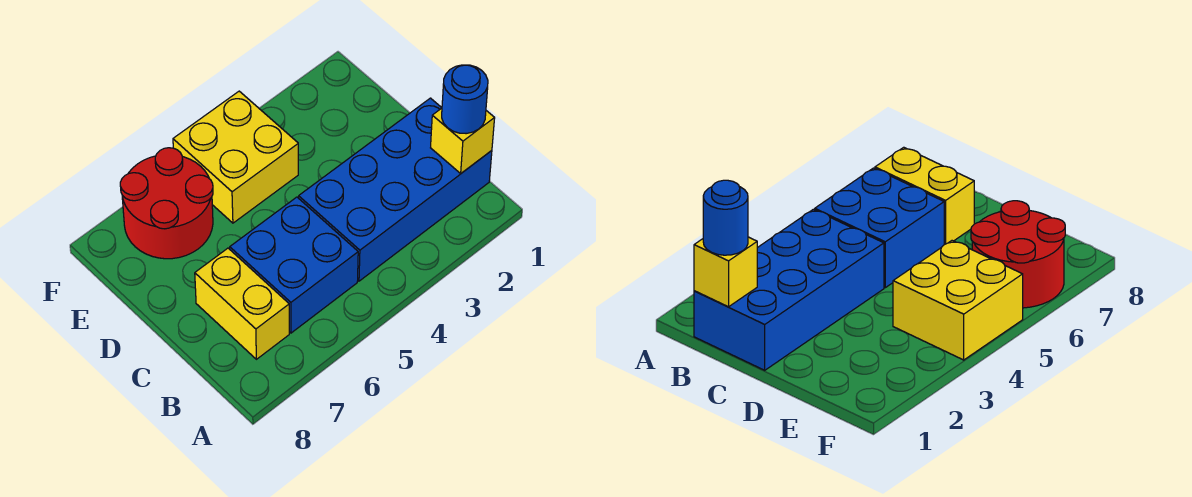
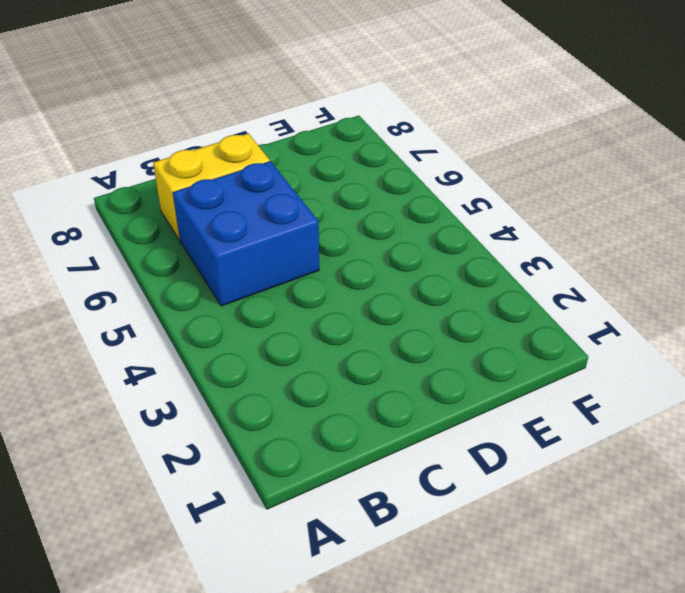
none -> blue 2x4 brick [299,98,492,281]
none -> yellow 2x2 brick [173,91,298,223]

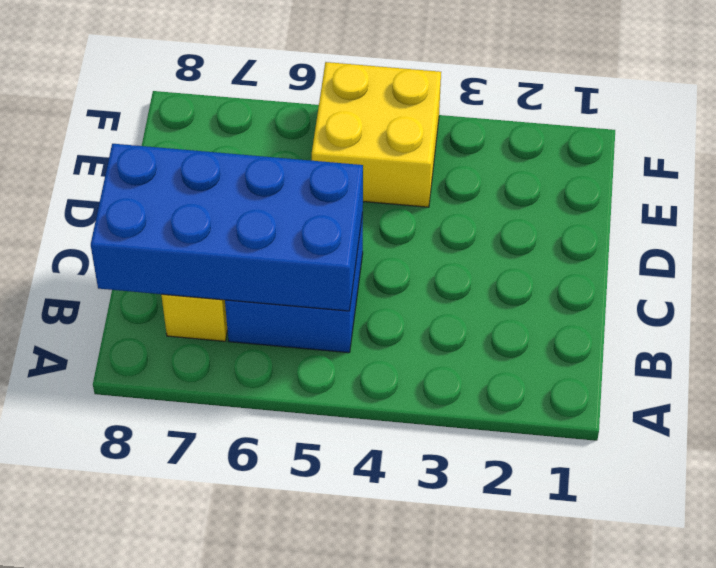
blue 2x4 brick [91,144,363,311] -> blue 2x4 brick moved to [299,98,492,281]
none -> red 2x2 round brick [120,148,213,259]
none -> yellow 1x1 brick [431,108,495,173]

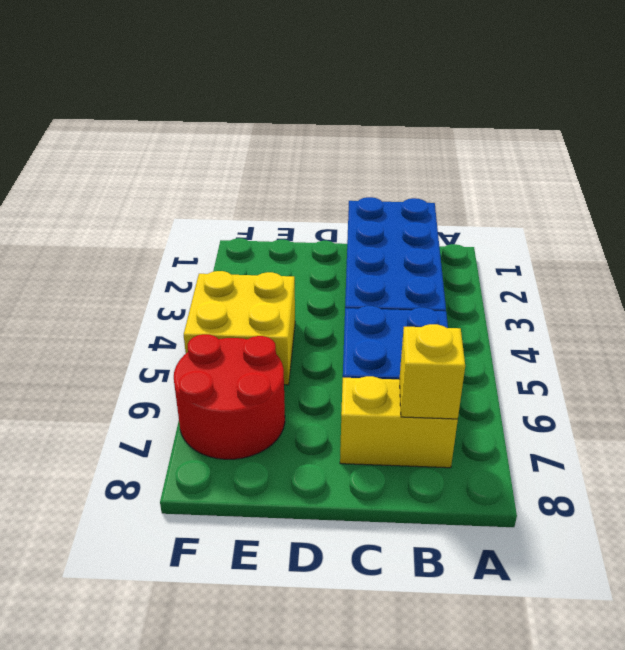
yellow 1x1 brick [400,324,465,419] -> yellow 1x1 brick moved to [431,108,495,173]
none -> blue 1x1 round brick [442,65,488,134]

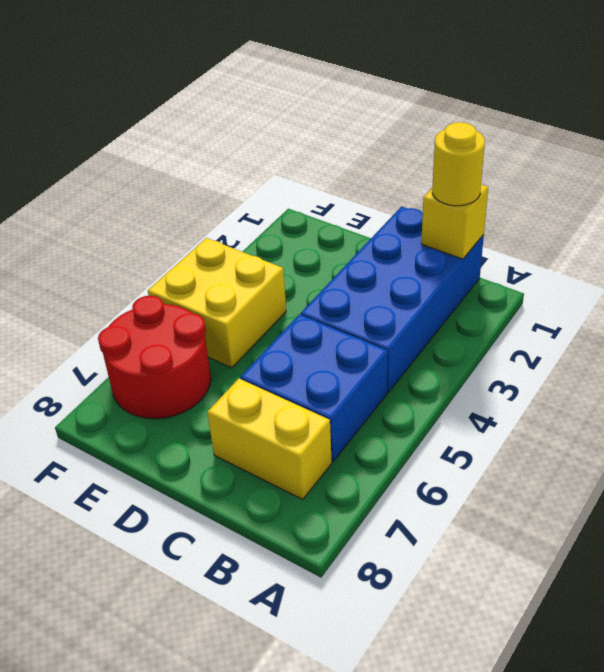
yellow 1x1 round brick [432,122,485,206] -> blue 1x1 round brick [442,65,488,134]

